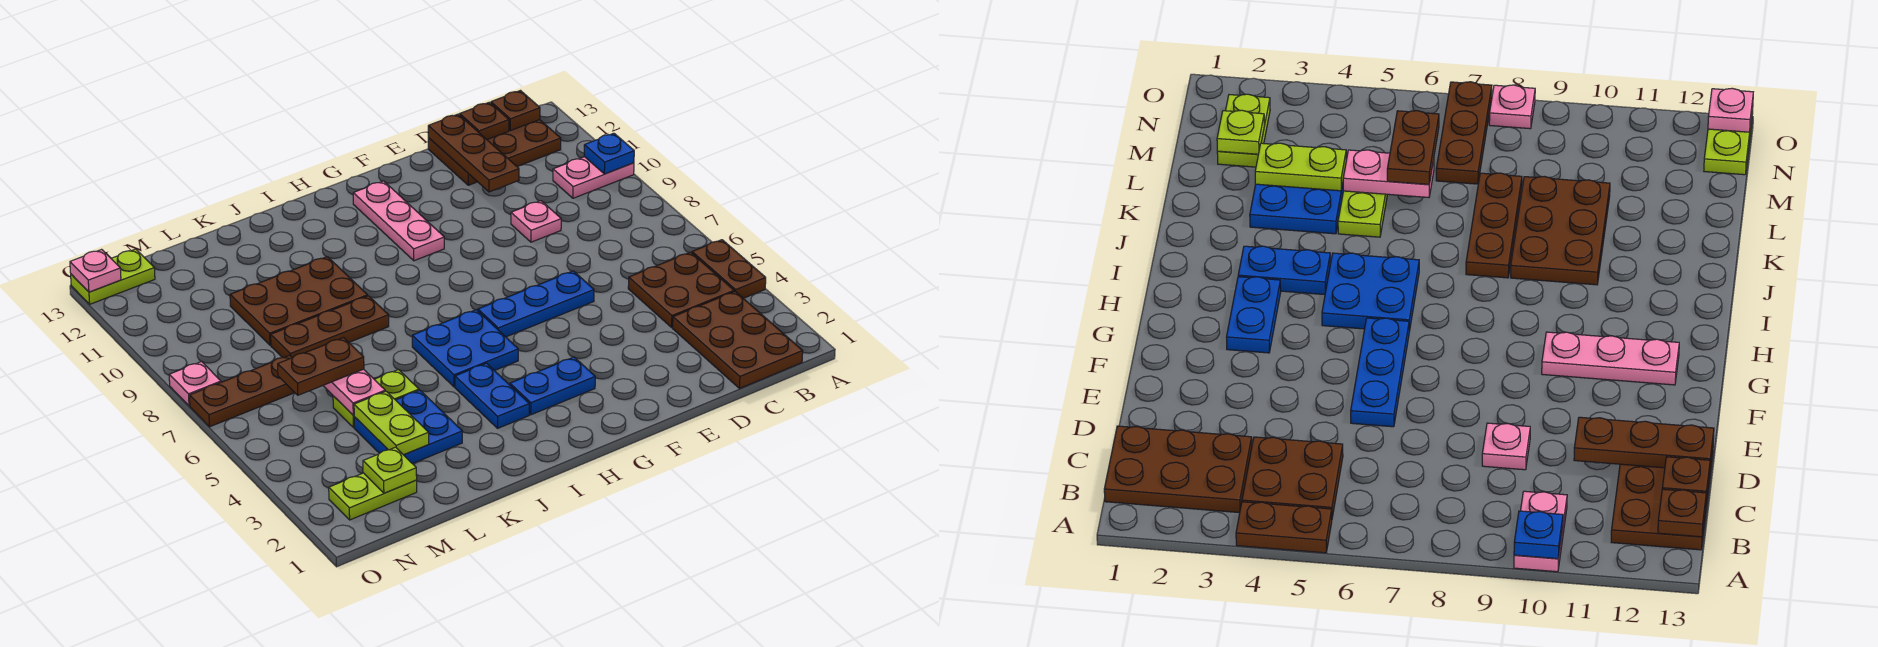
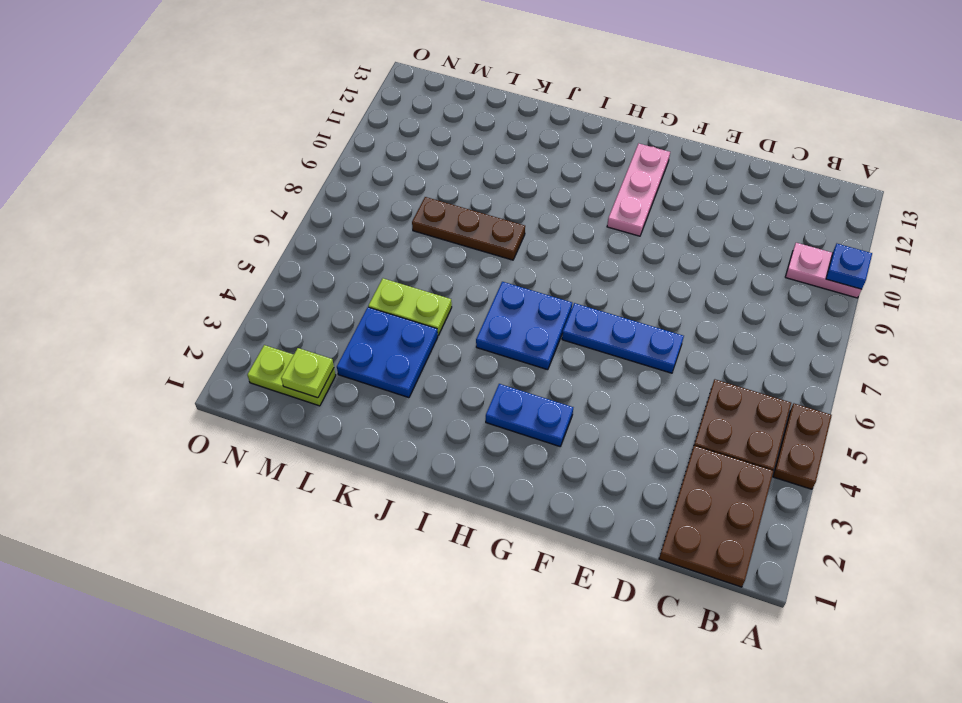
none -> brown 2x3 plate [428,120,561,185]
none -> pink 1x1 plate [511,201,561,242]
none -> blue 1x2 plate [455,363,529,428]

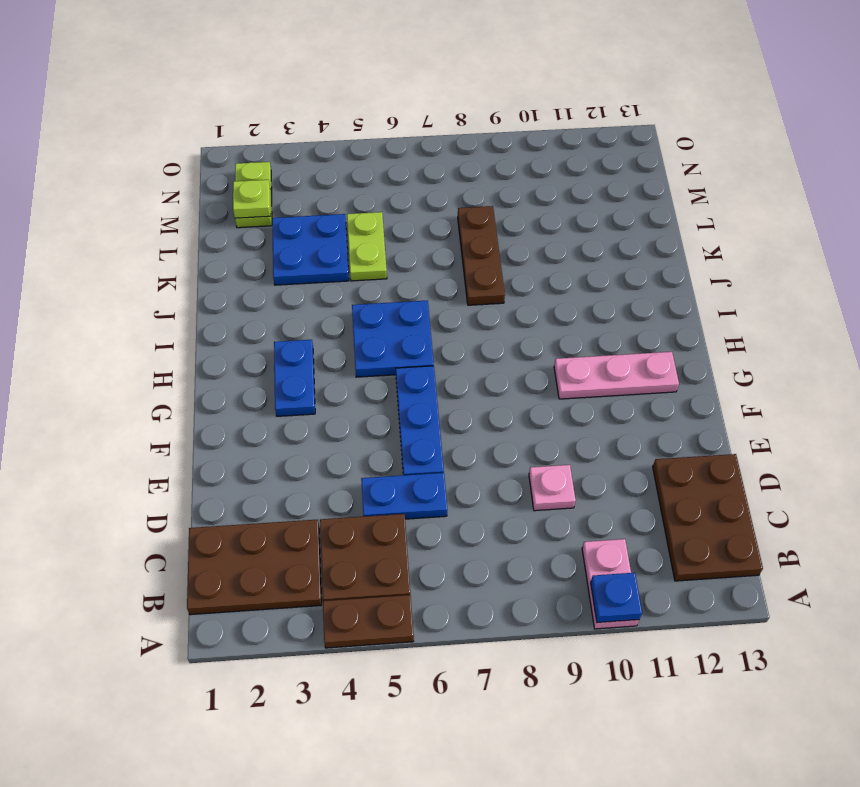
blue 1x2 plate [361,473,447,519] -> blue 1x2 plate moved to [455,363,529,428]
none -> brown 2x3 plate [230,257,368,345]
none -> brown 1x3 plate [190,355,295,427]
none -> lime 1x2 plate [71,249,155,304]

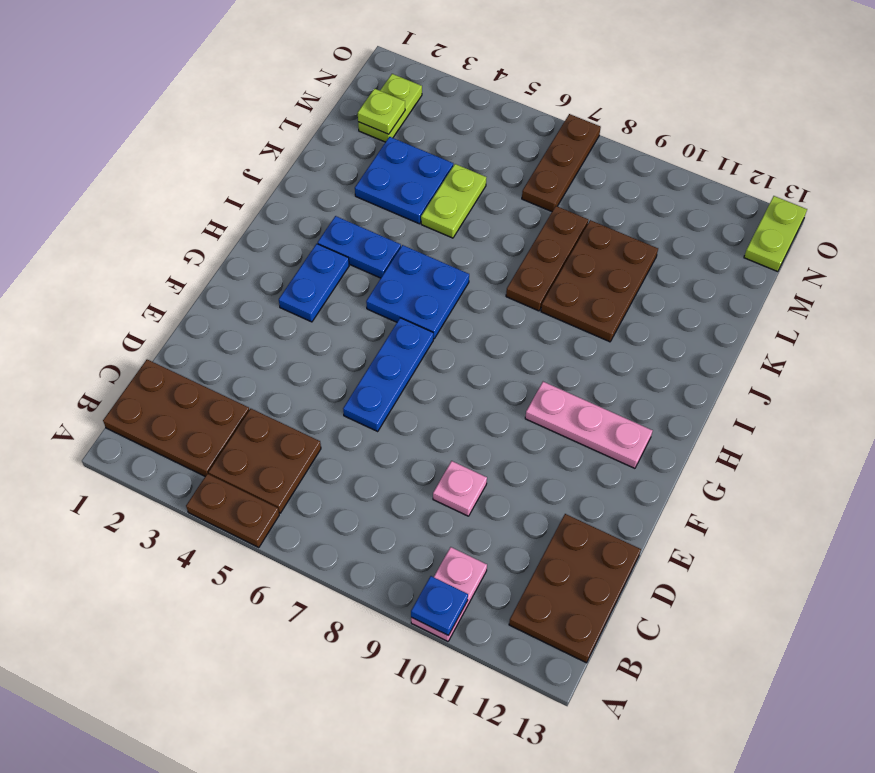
none -> pink 1x1 plate [169,362,221,406]
none -> brown 1x1 plate [491,91,540,131]
none -> brown 1x1 plate [460,102,509,140]

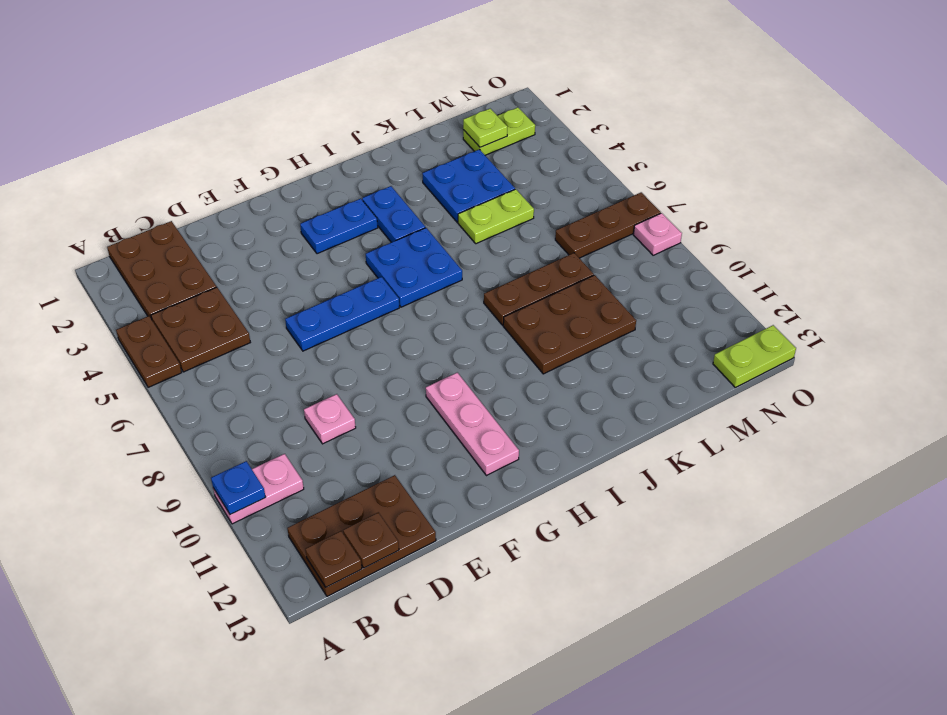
none -> brown 1x3 plate [428,114,519,192]
none -> lime 1x2 plate [354,391,429,455]
none -> pink 1x2 plate [323,369,385,415]

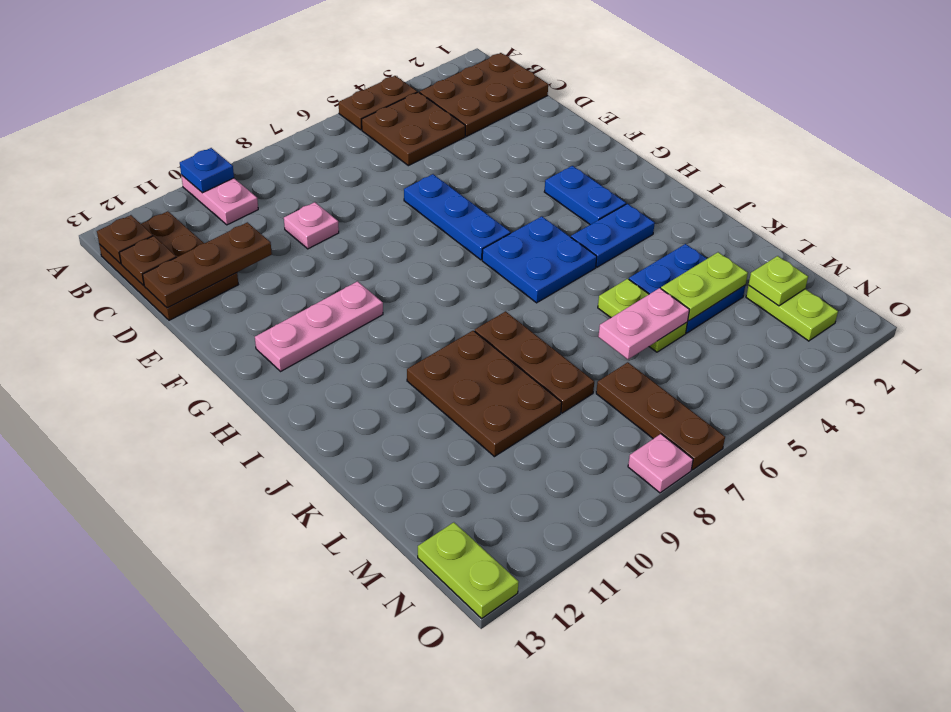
none -> pink 1x1 plate [70,249,121,292]
none -> brown 1x2 plate [278,338,364,395]

